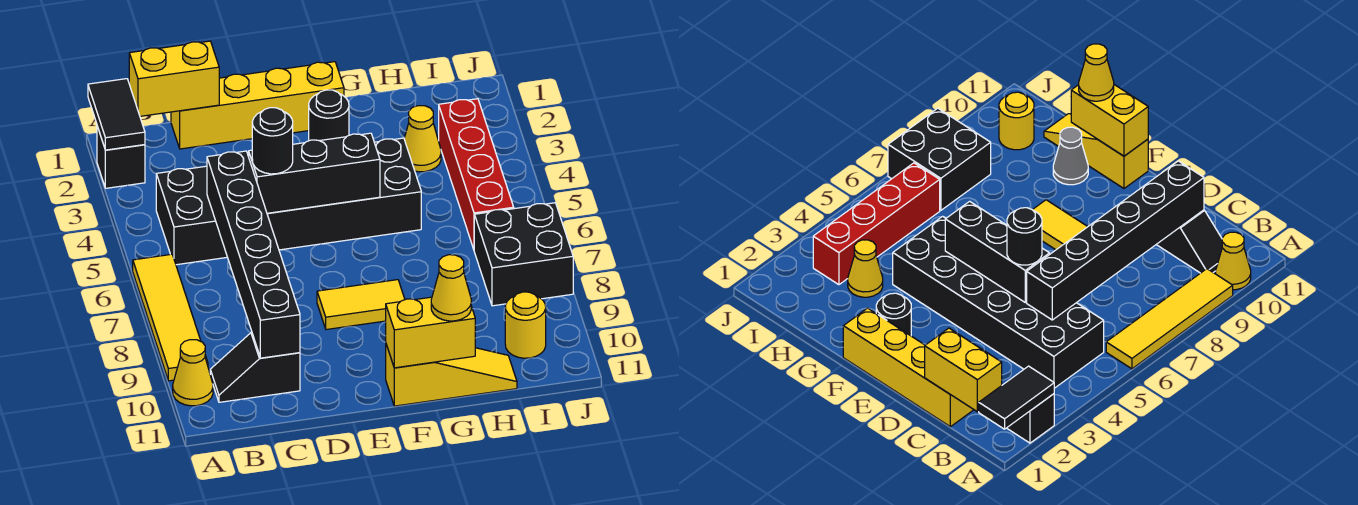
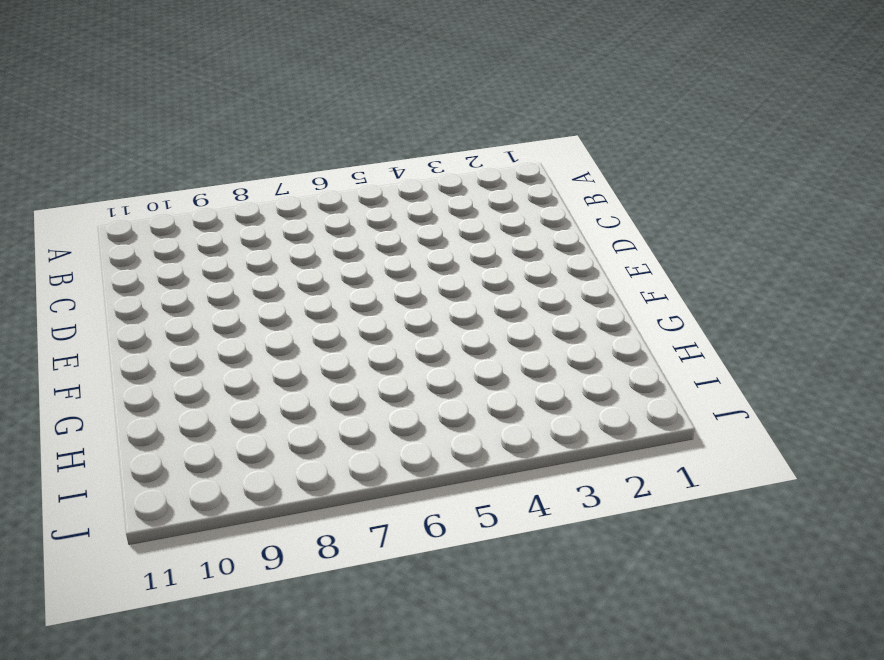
none -> black 1x1 brick [97,126,145,188]
none -> yellow 1x4 tile [133,254,208,381]
none -> yellow 1x1 cone [173,340,213,406]

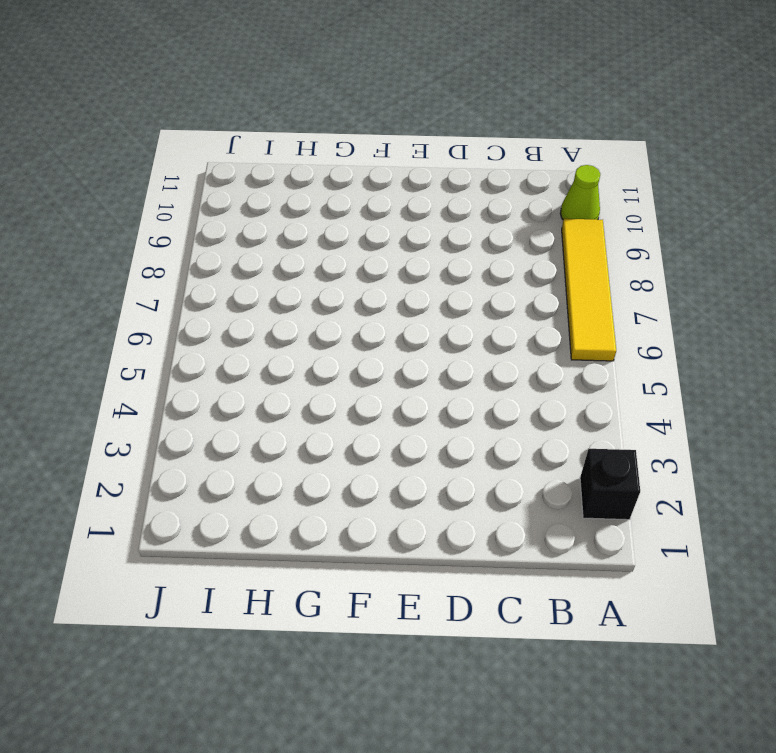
lime 1x1 cone [560,165,600,220] -> yellow 1x1 cone [173,340,213,406]
none -> black 2x6 brick [156,138,421,265]
none -> black 1x2 slope [210,332,300,402]
none -> yellow 1x4 brick [171,62,344,149]

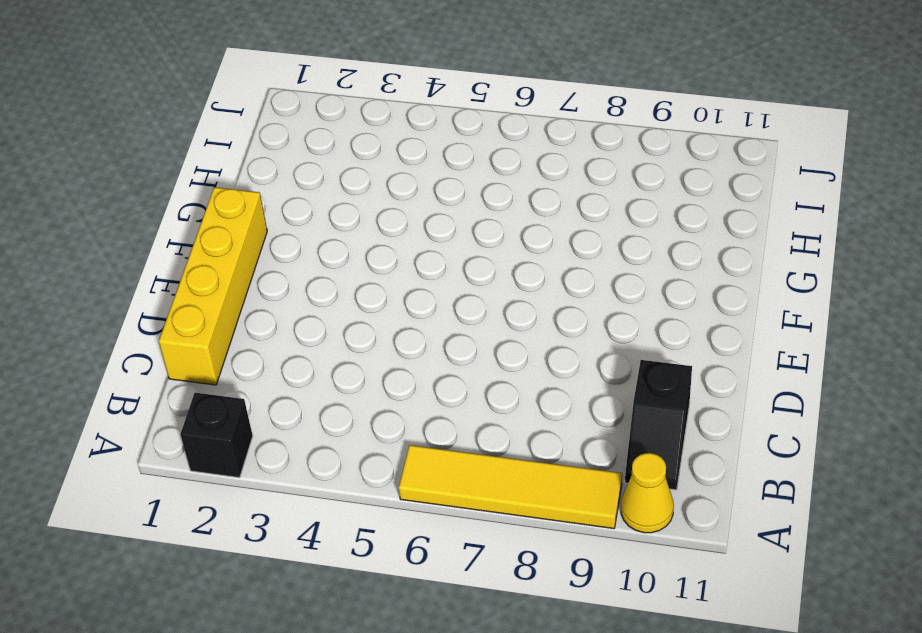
none -> black 2x6 brick [156,138,421,265]
none -> yellow 1x2 tile [317,280,405,330]
none -> black 1x1 round brick [309,90,349,141]

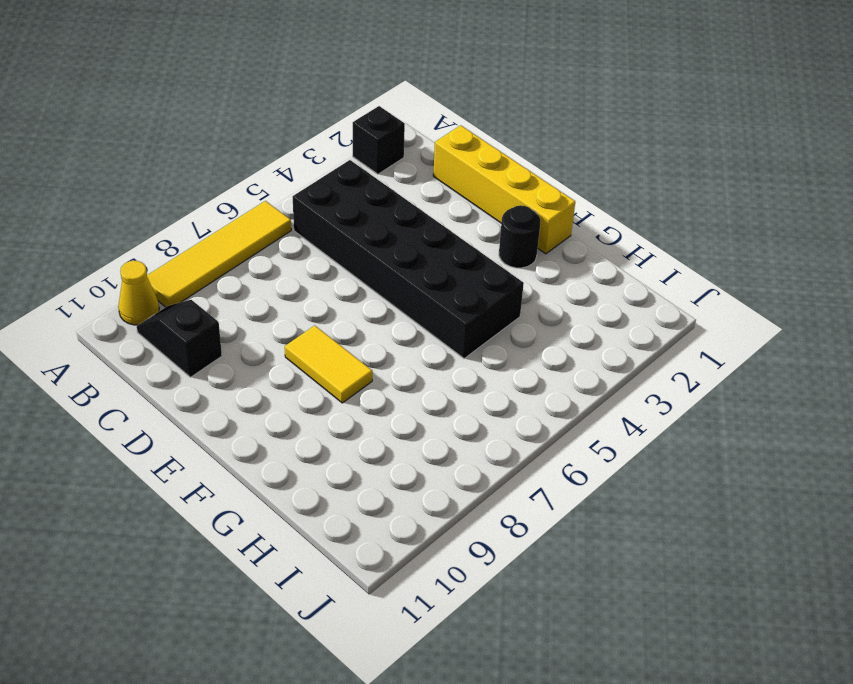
none -> yellow 1x3 slope [386,345,517,406]
none -> grey 1x1 cone [1053,127,1088,185]
none -> yellow 1x1 cone [404,106,441,172]

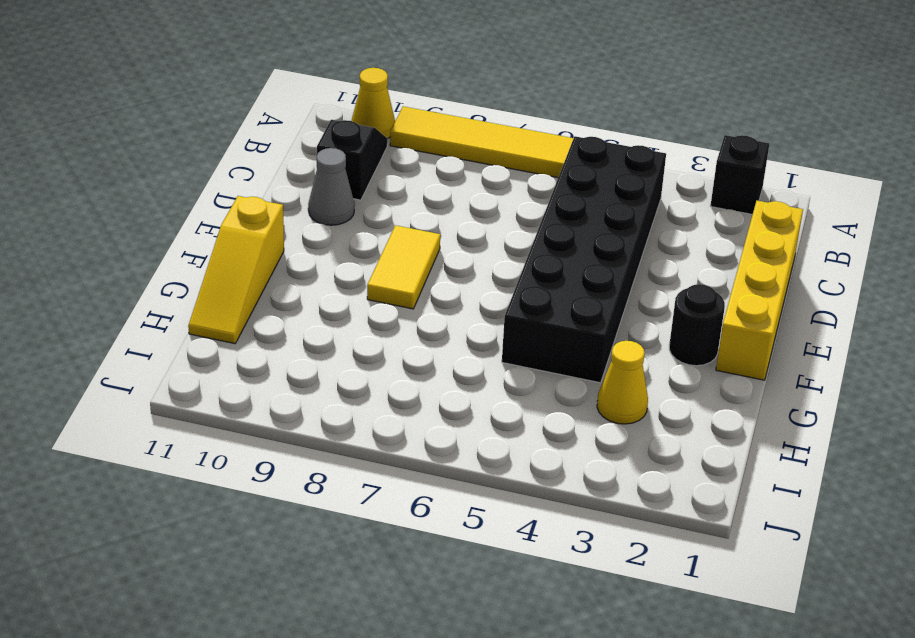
grey 1x1 cone [308,148,355,225] -> grey 1x1 cone moved to [1053,127,1088,185]
none -> red 1x4 brick [439,99,514,249]
none -> black 2x2 brick [474,203,573,306]
none -> yellow 1x1 round brick [505,292,546,358]

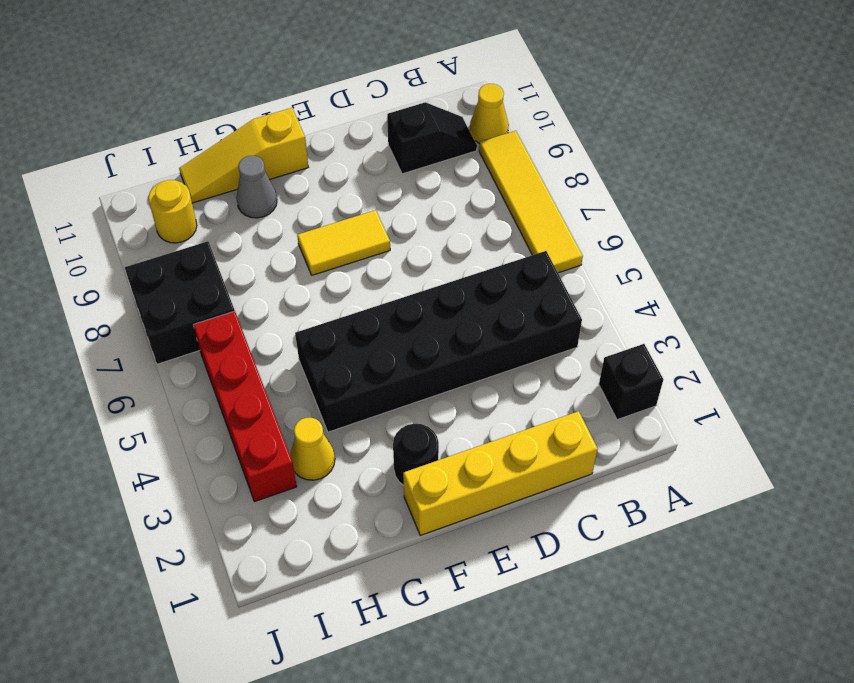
none -> black 1x2 tile [88,79,145,150]
none -> yellow 1x2 brick [129,41,219,116]
none -> black 1x6 brick [207,151,300,358]

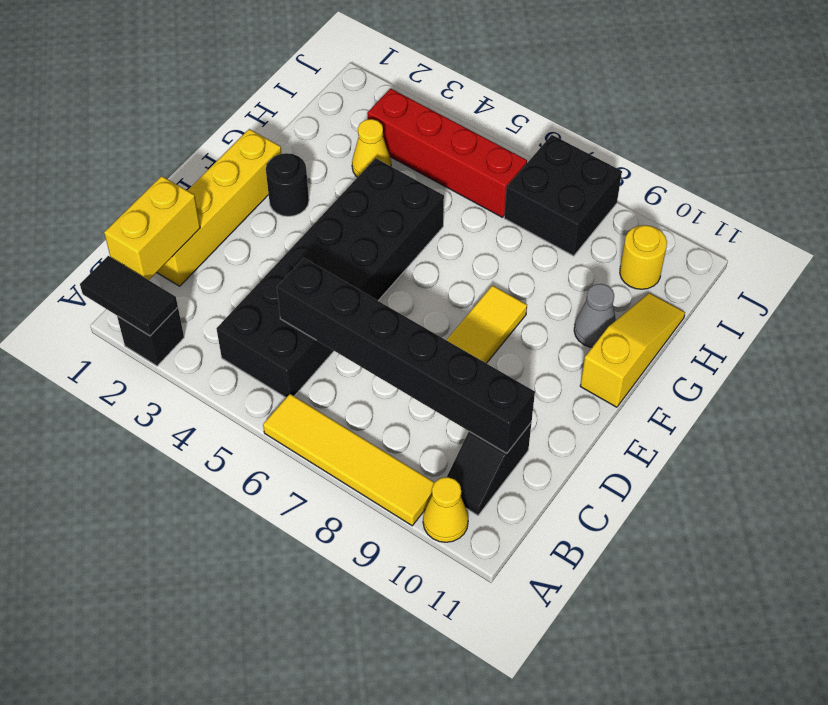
none -> black 1x3 brick [248,133,380,213]
none -> yellow 1x2 brick [386,297,475,368]
none -> black 1x1 round brick [252,108,293,174]

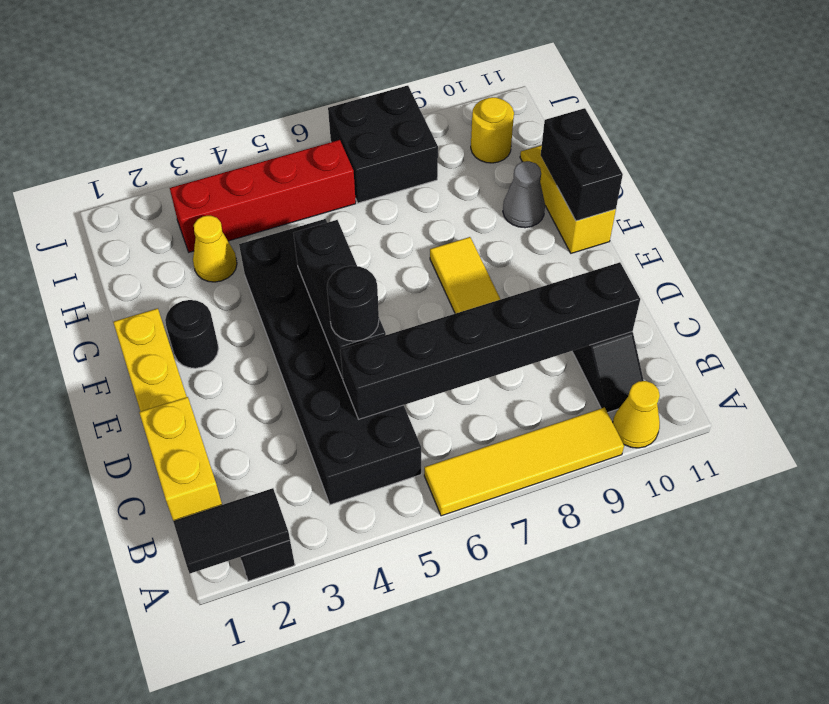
black 1x2 brick [541,108,623,221] -> yellow 1x2 brick [386,297,475,368]
none -> yellow 1x1 cone [431,255,471,321]

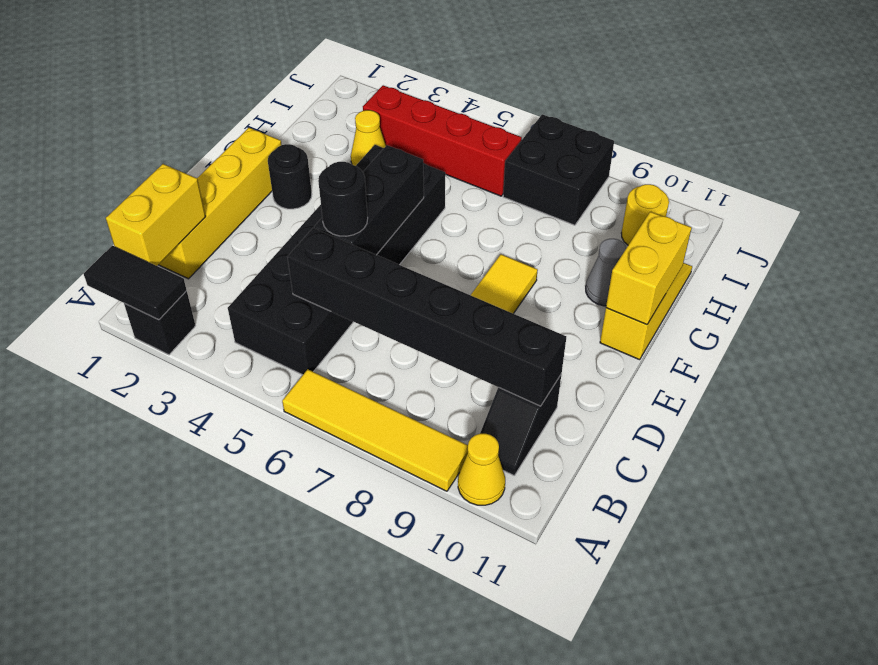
none -> yellow 1x1 cone [431,255,471,321]

